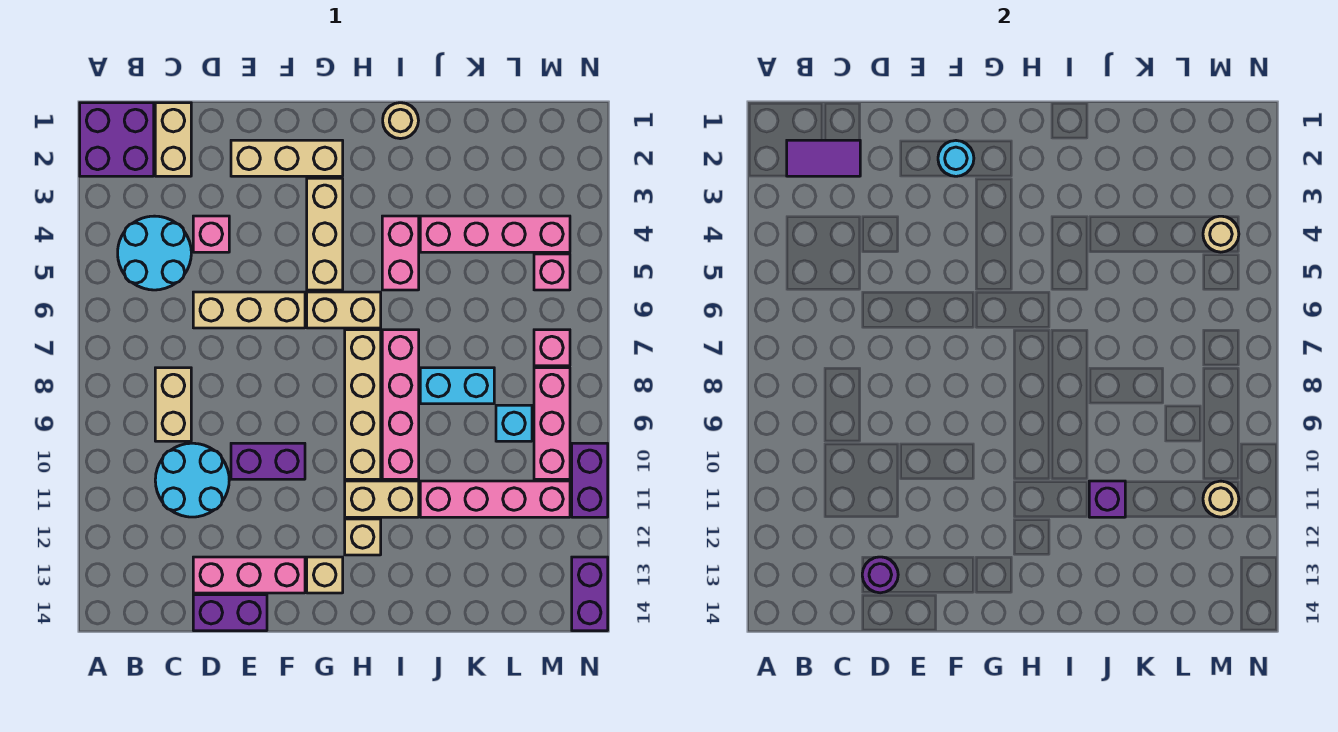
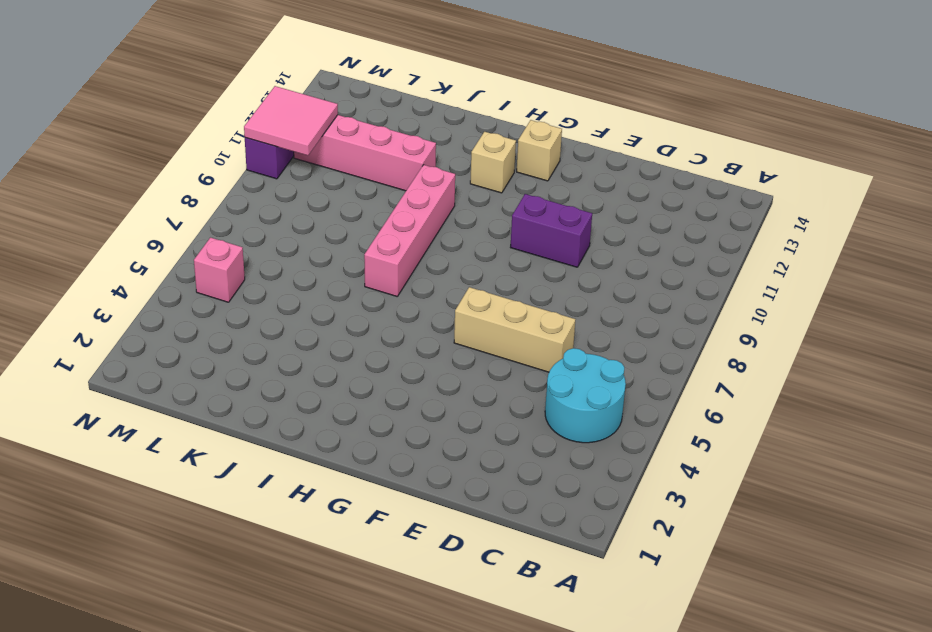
pink 2x2 tile [244,86,338,156] -> tan 1x1 round brick [1203,481,1239,517]
none -> purple 2x2 brick [80,103,154,176]
none -> tan 1x2 brick [155,103,191,176]
none -> tan 1x2 brick [155,368,191,441]
none -> cyan 2x2 round brick [155,443,229,517]

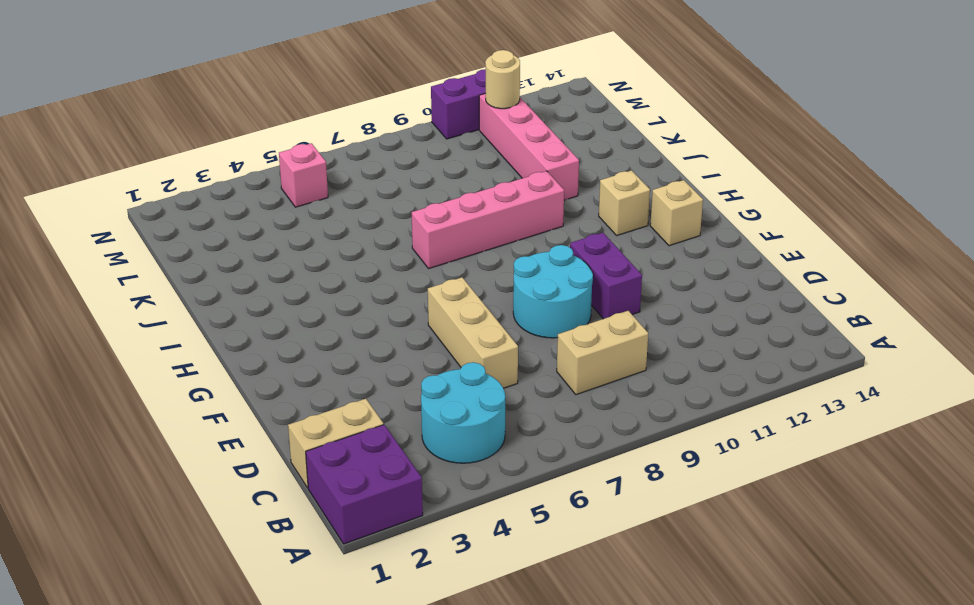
cyan 2x2 round brick [513,245,593,338] -> cyan 2x2 round brick moved to [155,443,229,517]
none -> pink 1x1 brick [193,216,229,252]
none -> pink 1x3 brick [193,557,305,593]
none -> purple 1x2 brick [193,595,267,631]
none -> tan 1x3 brick [231,140,343,176]

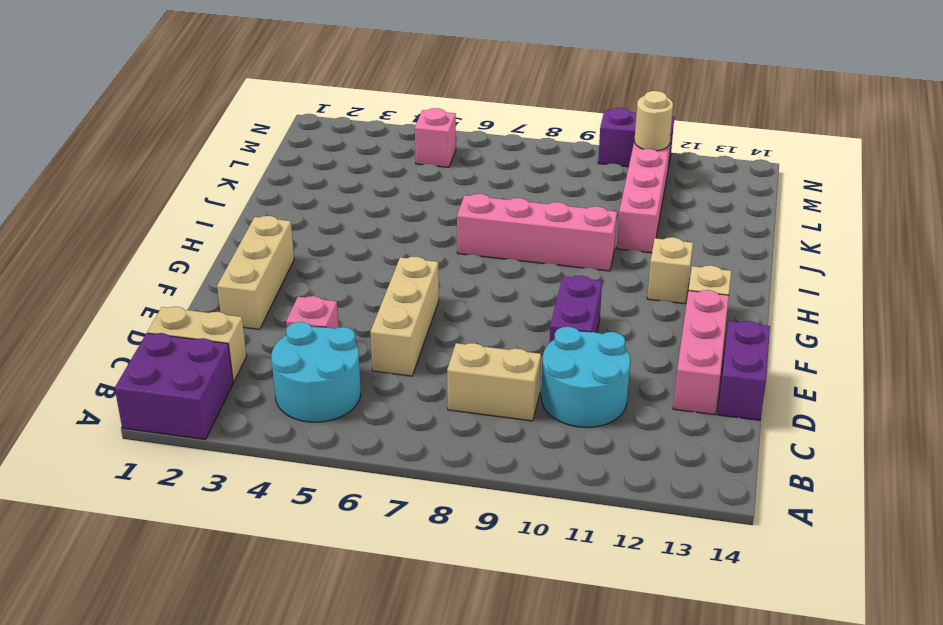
none -> tan 1x3 brick [307,178,343,290]
none -> tan 1x2 brick [307,292,381,328]
none -> tan 1x4 brick [345,330,381,479]
none -> tan 1x2 brick [345,481,419,517]

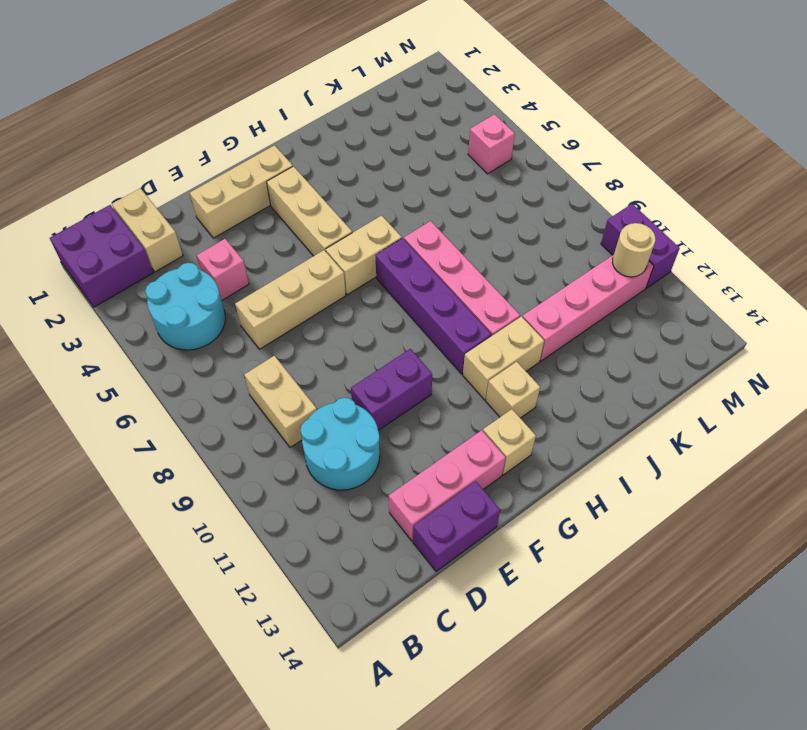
purple 1x4 brick [375,238,491,374] -> tan 1x4 brick [345,330,381,479]
none -> tan 1x1 round brick [383,103,419,139]
none -> pink 1x2 brick [382,216,419,290]
none -> pink 1x4 brick [420,216,570,252]
none -> cyan 1x2 brick [420,368,494,404]

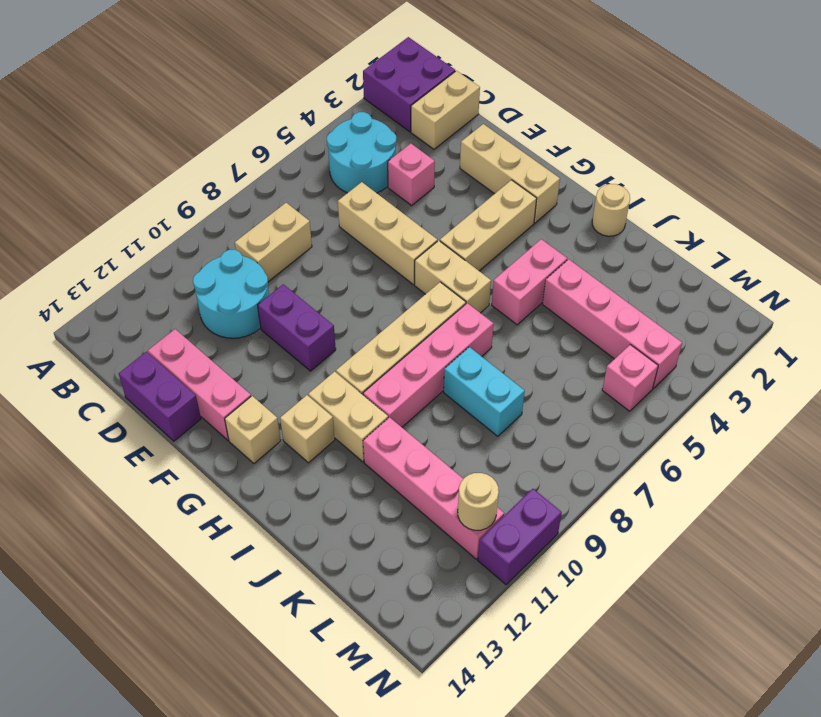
none -> cyan 1x1 brick [496,405,532,441]
none -> pink 1x1 brick [534,330,570,366]
none -> pink 1x3 brick [534,368,570,479]
none -> purple 1x2 brick [572,557,608,631]

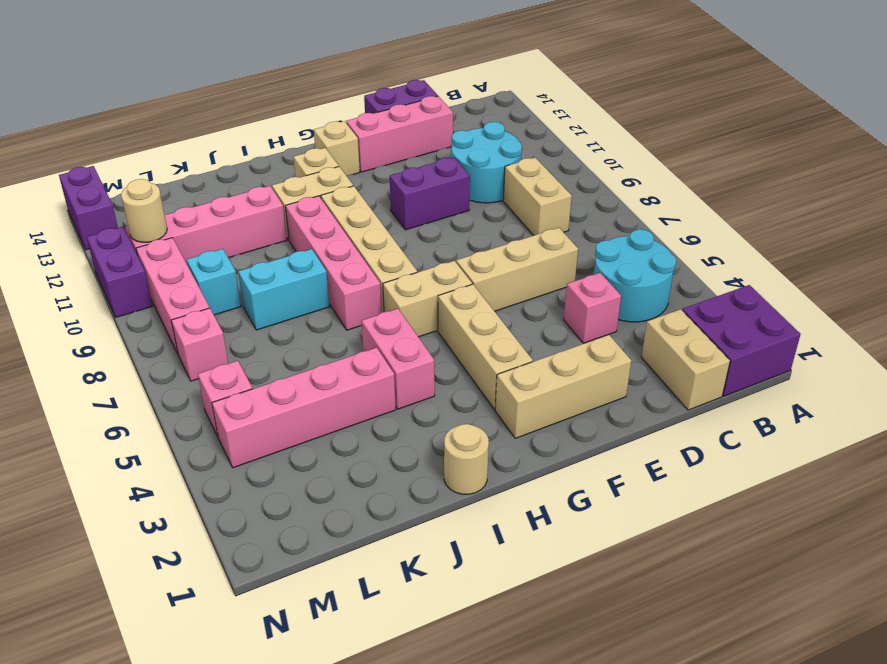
none -> purple 1x2 tile [787,140,860,176]
none -> purple 1x1 round brick [862,557,898,593]
none -> cyan 1x1 round brick [938,141,974,176]
none -> purple 1x1 brick [1089,481,1125,517]

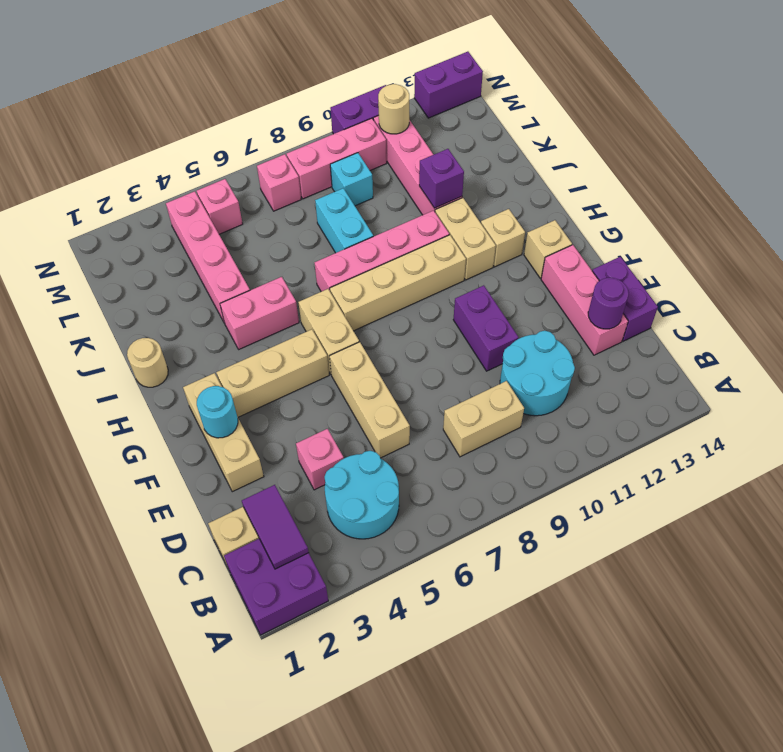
none -> tan 1x1 round brick [1203,216,1239,252]

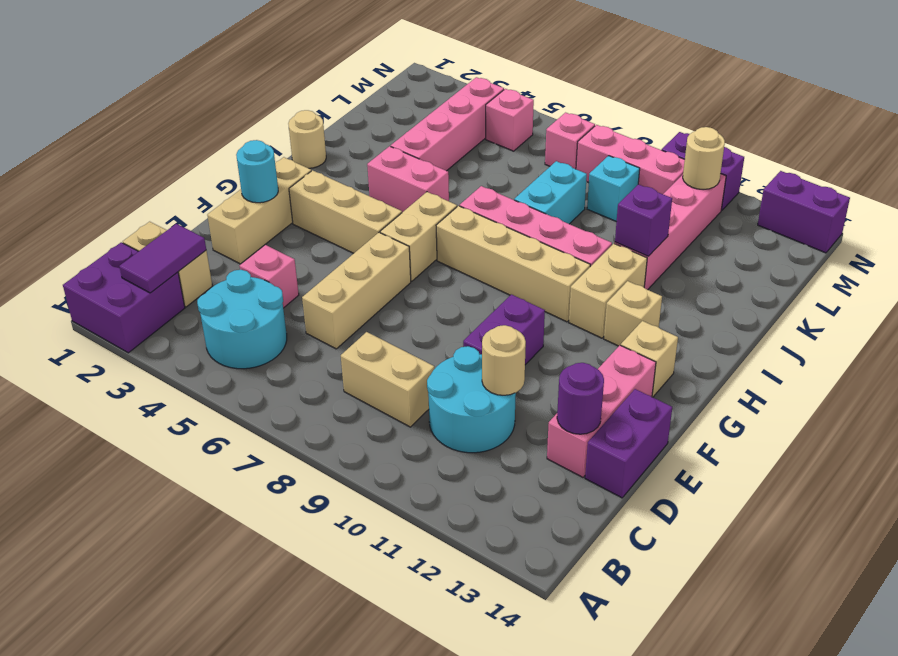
tan 1x1 round brick [482,325,526,395] -> tan 1x1 round brick moved to [1203,216,1239,252]

